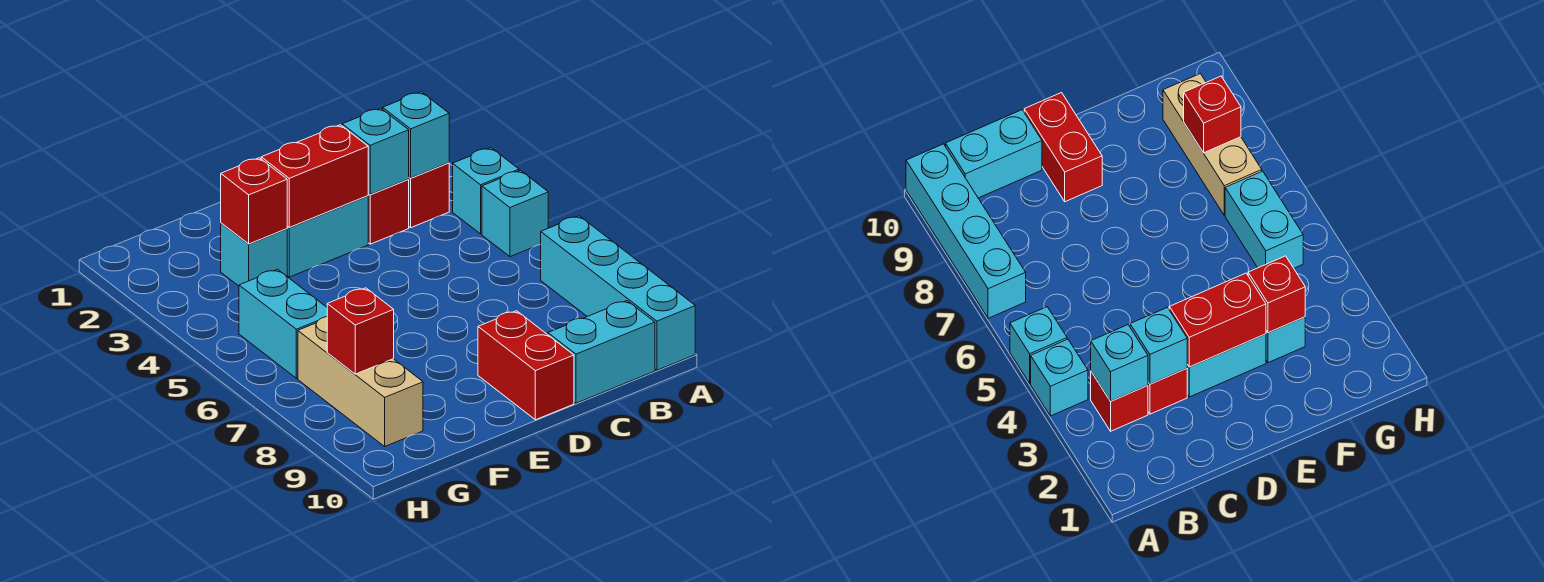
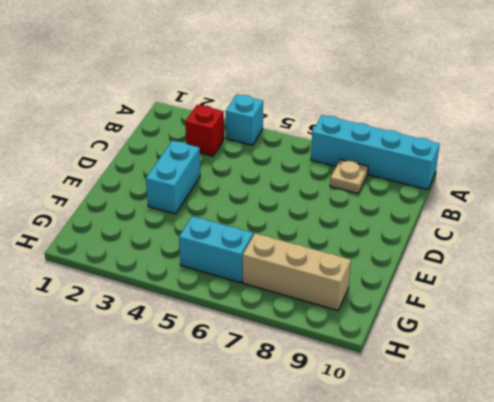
tan 1x1 plate [330,159,368,194] -> none
none -> cyan 1x1 brick [482,170,548,257]
none -> cyan 1x2 brick [548,301,655,403]
none -> red 1x1 brick [368,179,409,244]

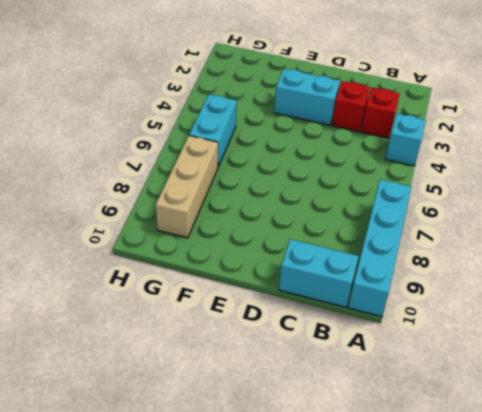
none -> cyan 1x1 brick [482,170,548,257]
none -> red 1x2 brick [478,311,574,420]
none -> cyan 1x1 brick [221,223,287,286]

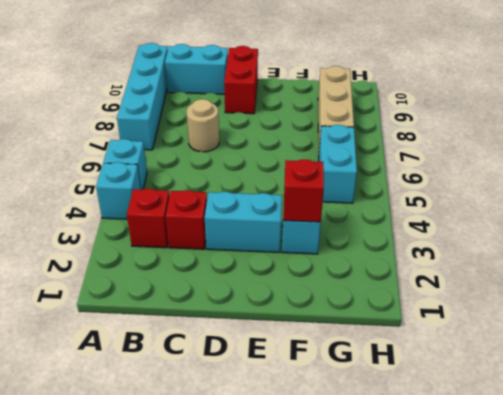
tan 1x1 round brick [186,99,219,152] -> none
none -> cyan 1x1 brick [383,92,449,178]
none -> cyan 1x1 brick [342,108,409,194]
none -> red 1x2 brick [261,125,368,227]

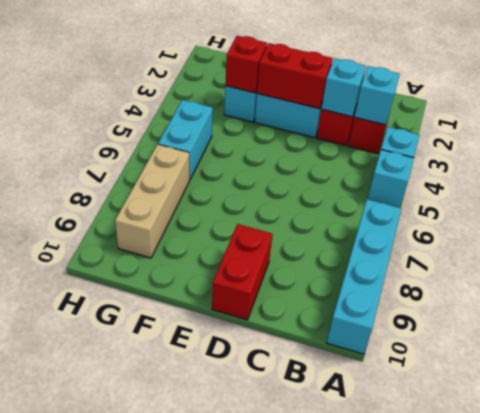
none -> cyan 1x2 brick [548,301,655,403]
none -> red 1x1 brick [327,288,394,374]

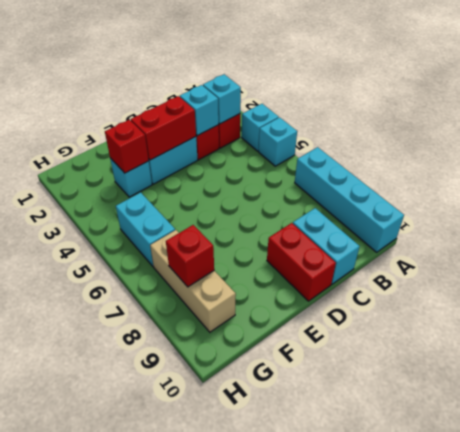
cyan 1x2 brick [293,208,360,284] -> cyan 1x2 brick turned to [548,301,655,403]

